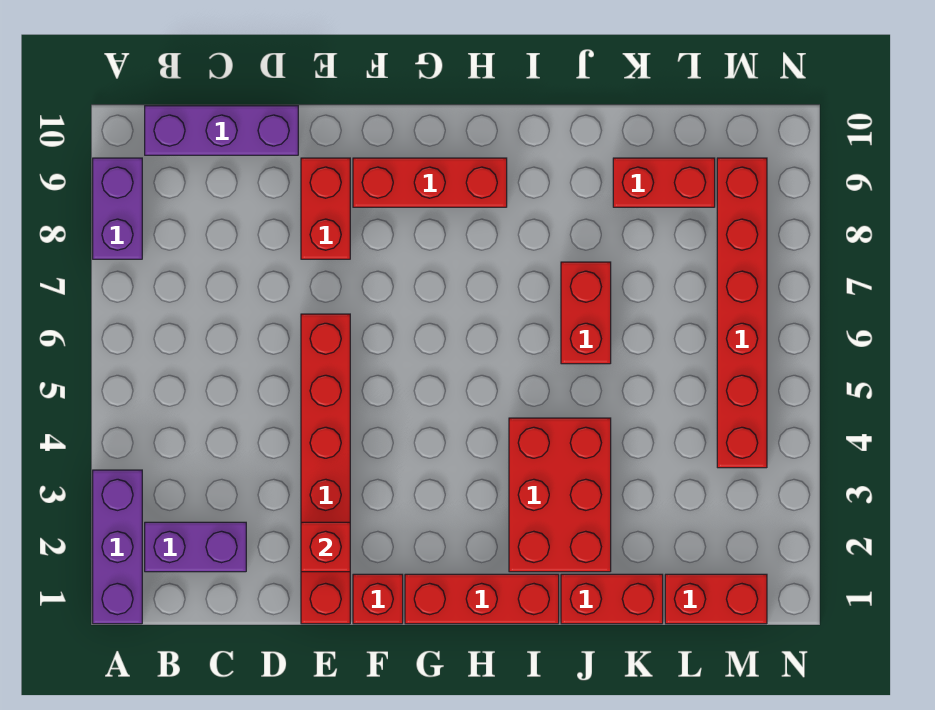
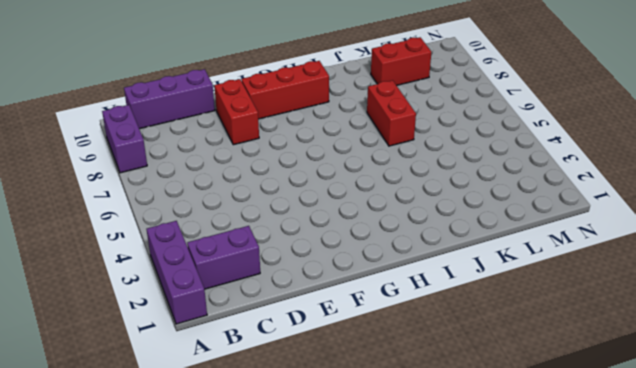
none -> red 1x6 brick [301,314,350,624]
none -> red 1x1 brick [353,574,403,624]
none -> red 1x3 brick [405,574,559,624]

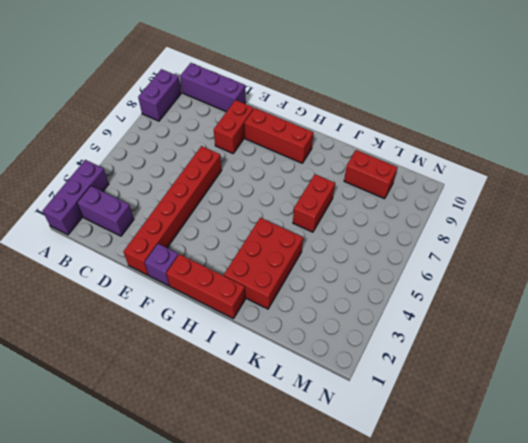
purple 1x1 brick [145,244,178,286] -> red 1x1 brick [353,574,403,624]
none -> red 1x2 brick [561,574,663,624]
none -> red 1x2 brick [665,574,767,624]
none -> red 1x6 brick [717,158,767,468]

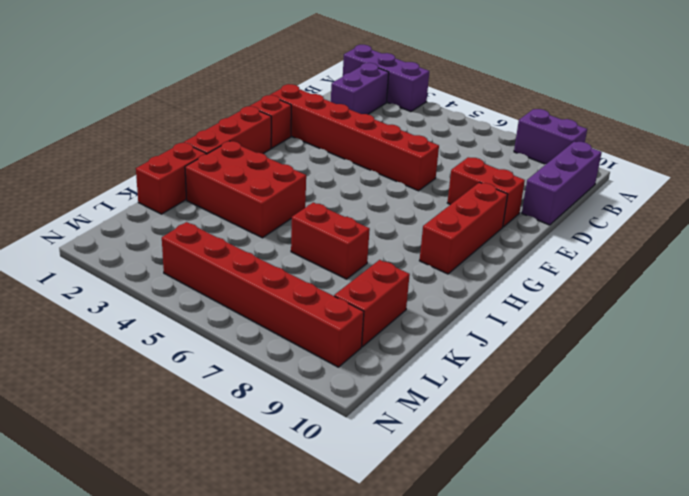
none -> red 1x2 brick [665,574,767,624]
none -> red 1x1 brick [301,522,350,572]

